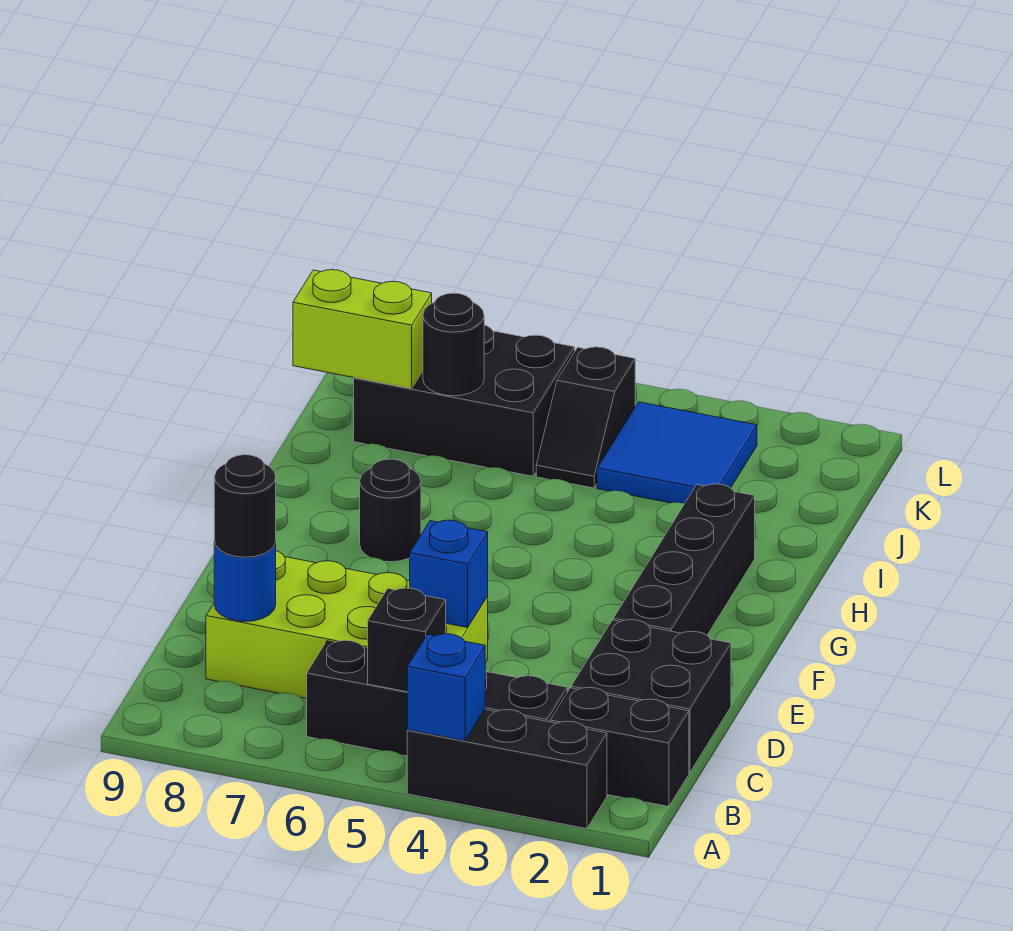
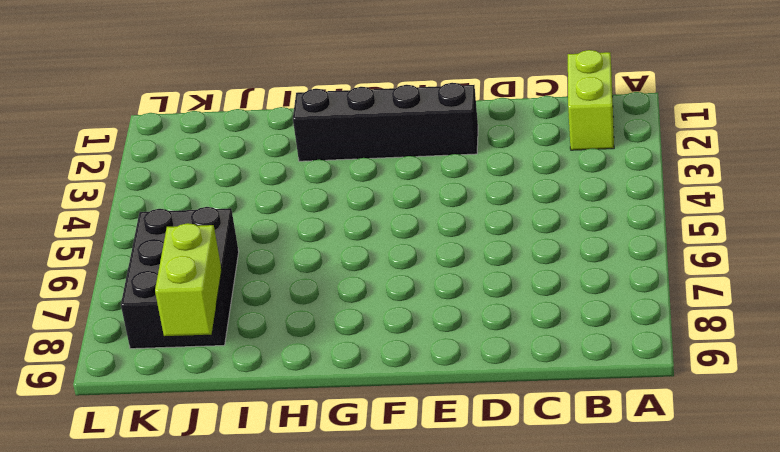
lime 1x2 brick [568,50,614,150] -> black 1x2 brick [550,688,689,807]
none -> black 1x3 brick [407,709,607,829]
none -> black 1x4 brick [307,640,567,756]
none -> black 2x2 brick [571,620,731,773]

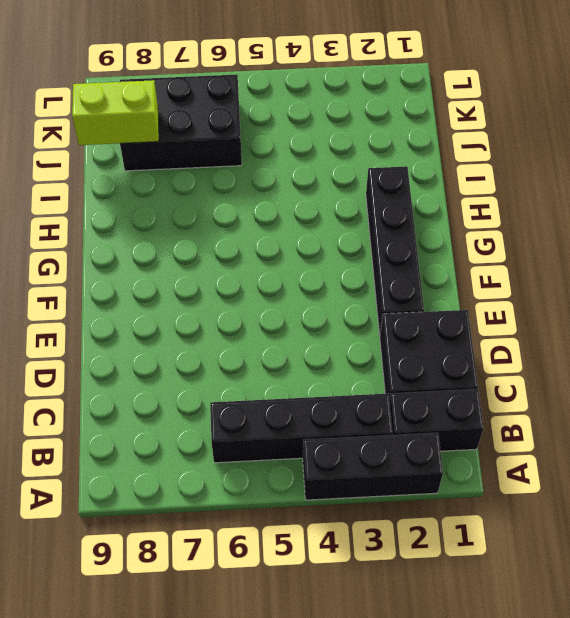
none -> lime 2x4 brick [206,551,488,699]
none -> black 1x1 round brick [360,459,421,562]
none -> blue 2x2 tile [597,402,757,504]

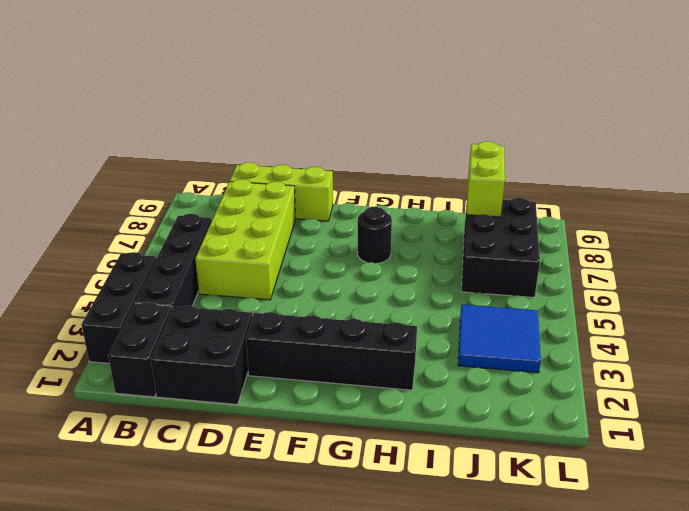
lime 1x3 brick [230,163,333,221] -> none
none -> black 1x2 slope [536,347,635,488]
none -> blue 1x1 brick [407,634,485,741]
none -> black 1x1 brick [368,588,446,692]

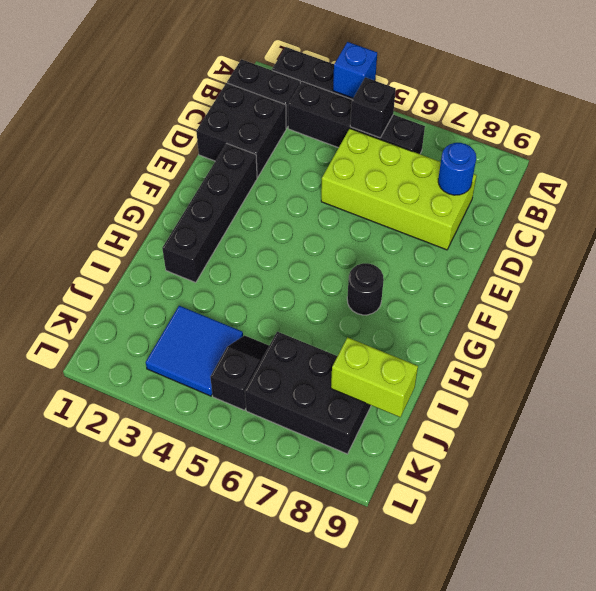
none -> blue 1x1 brick [410,520,488,627]
none -> black 1x1 round brick [423,293,484,396]
none -> black 1x1 round brick [214,455,276,557]

